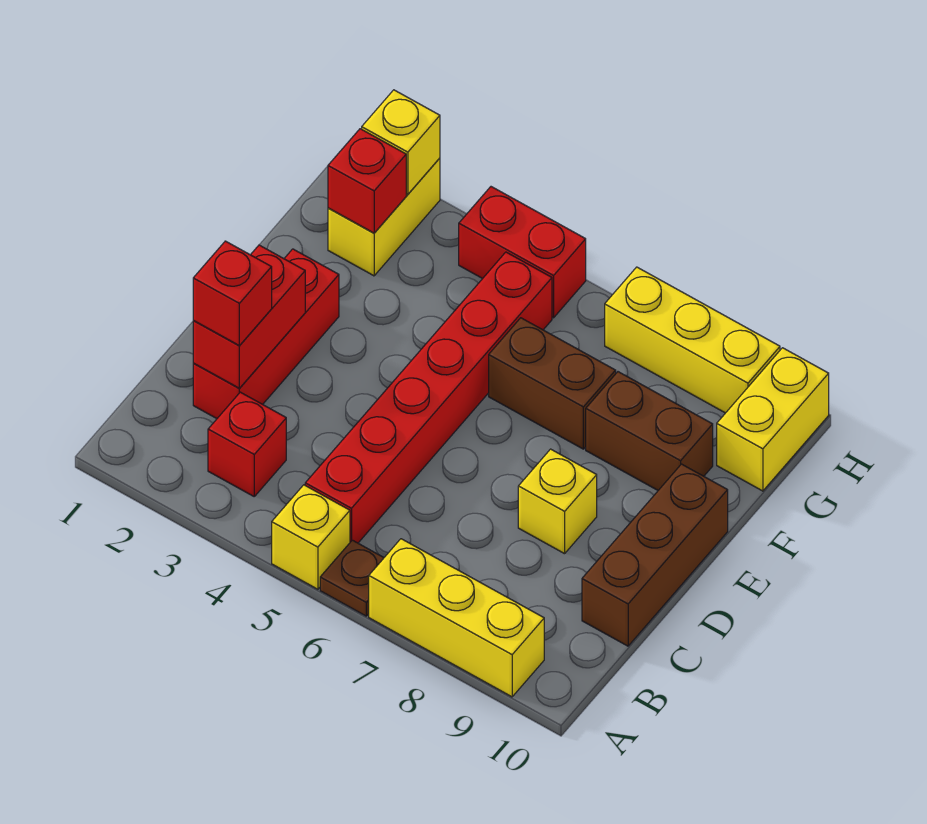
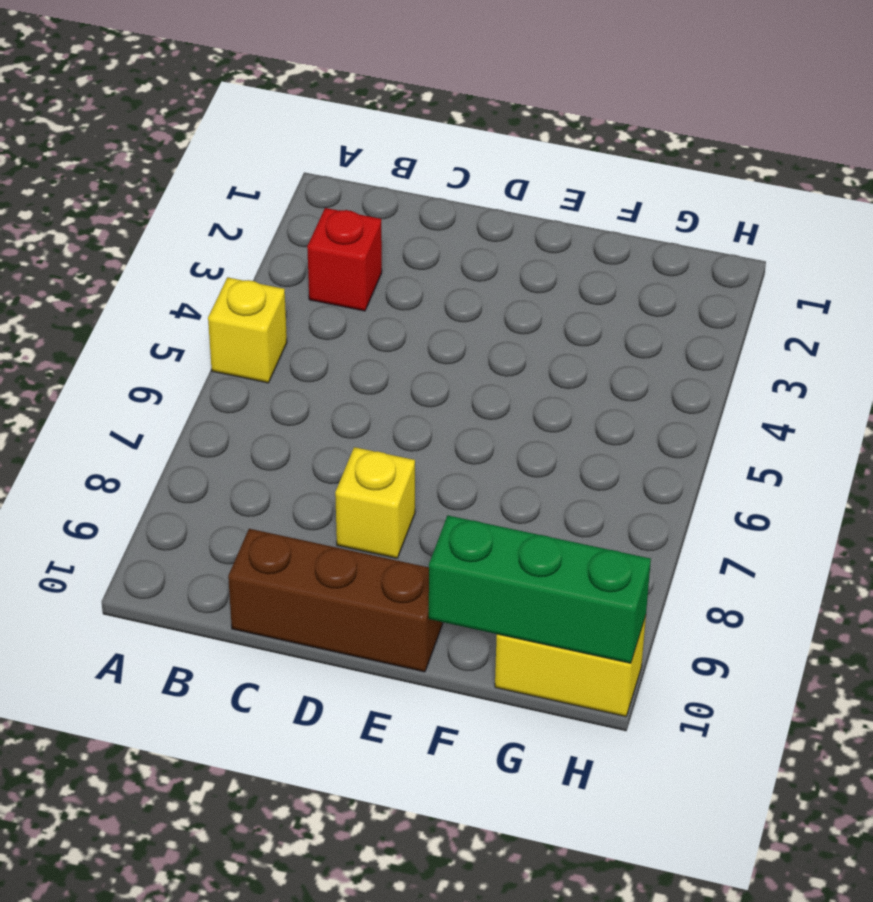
green 1x3 brick [429,515,651,663] -> none
none -> brown 1x1 plate [320,540,384,616]
none -> yellow 1x3 brick [369,539,544,697]
none -> red 1x6 brick [305,252,552,543]

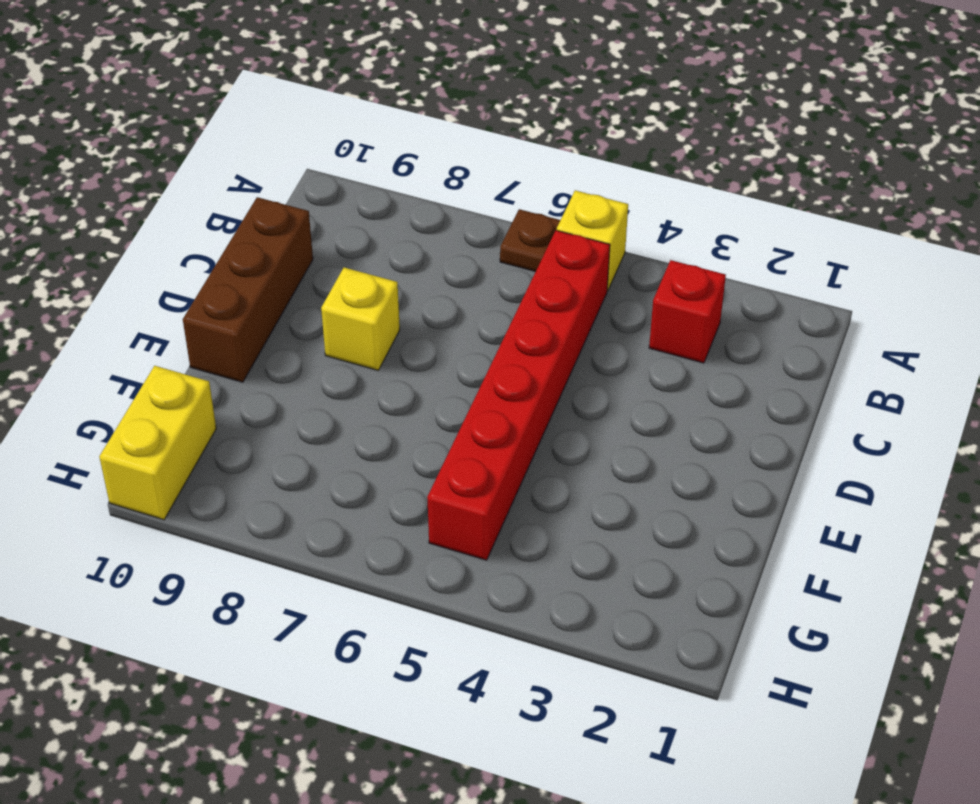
none -> yellow 1x3 brick [369,539,544,697]
none -> red 1x3 brick [193,249,339,419]
none -> brown 1x2 brick [489,318,616,449]

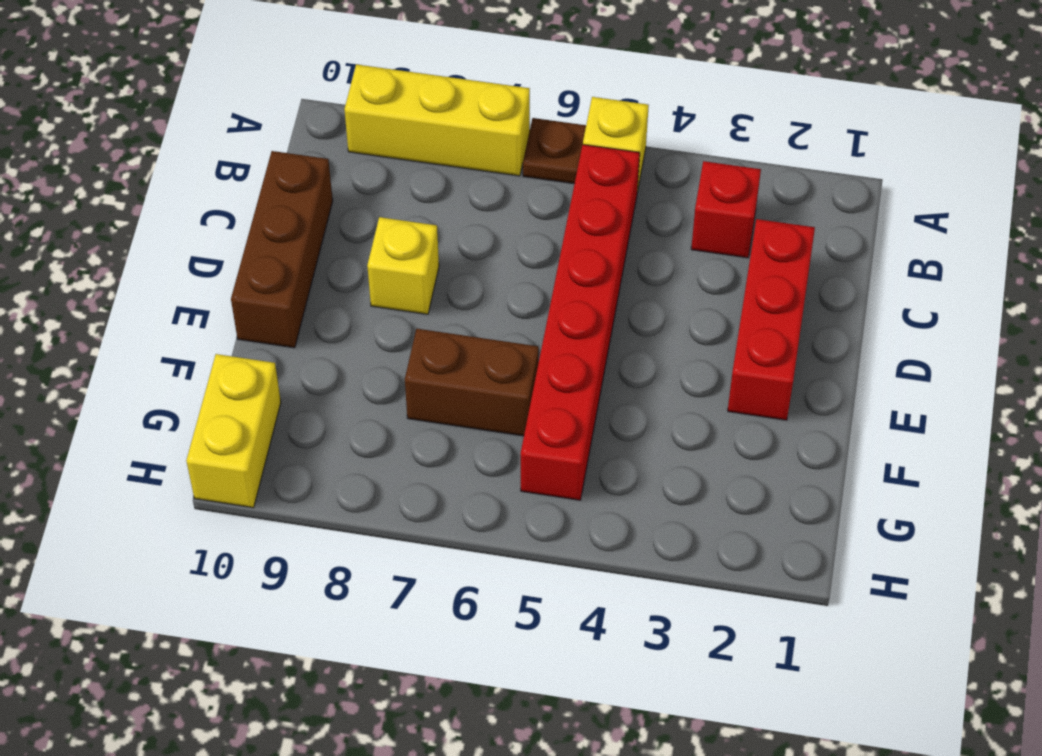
none -> brown 1x2 brick [586,372,713,490]
none -> yellow 1x2 brick [328,158,440,276]
none -> red 1x2 brick [459,187,586,318]

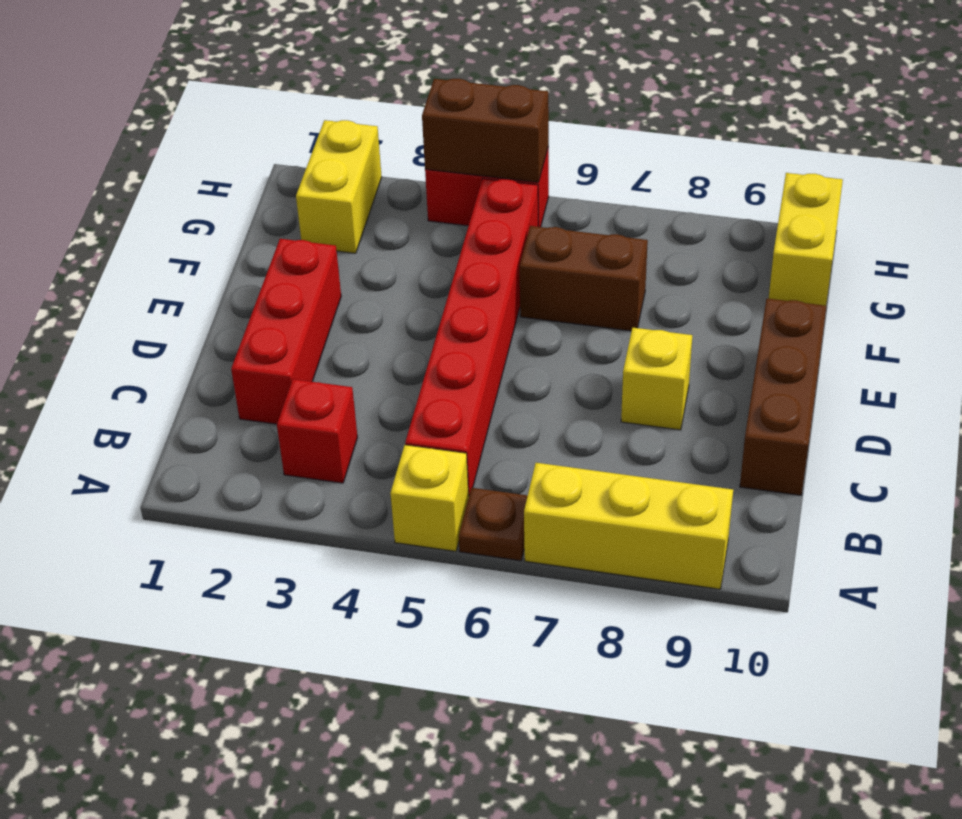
brown 1x2 brick [422,79,549,182] -> brown 1x2 brick moved to [586,372,713,490]
none -> yellow 1x3 brick [605,267,780,413]
none -> red 1x2 brick [193,245,305,388]
none -> red 1x1 brick [328,129,406,233]

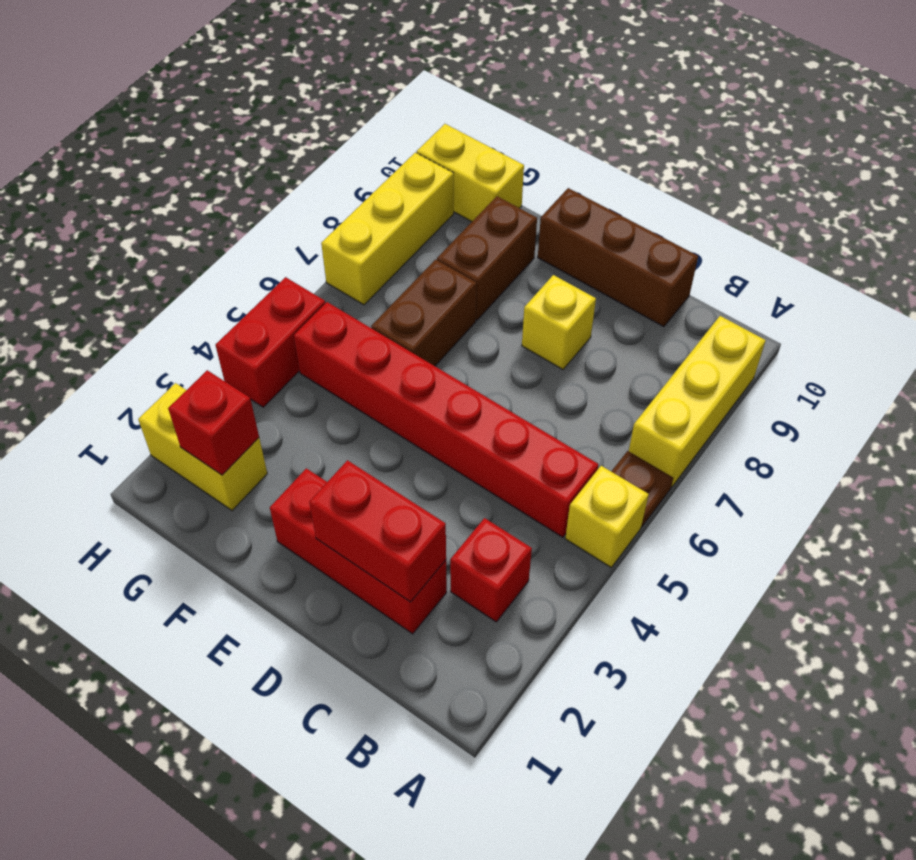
none -> yellow 1x1 brick [362,90,440,194]
none -> red 1x1 brick [193,241,272,345]

